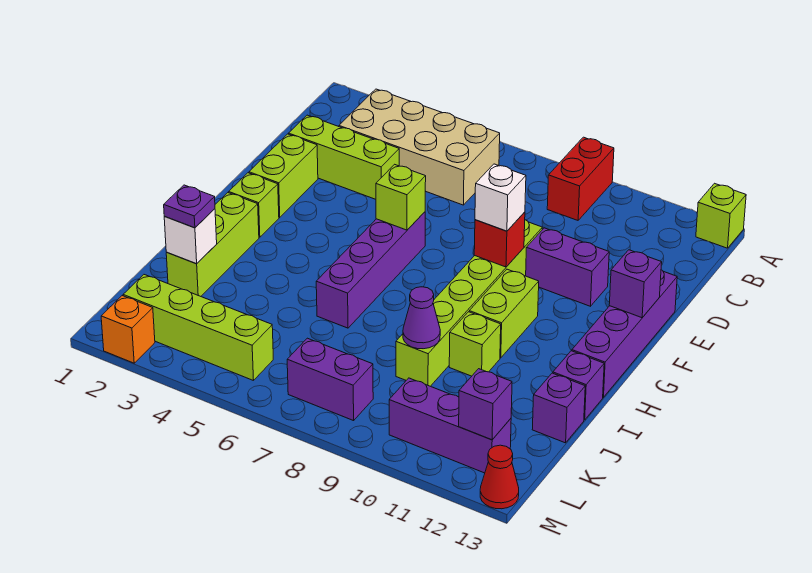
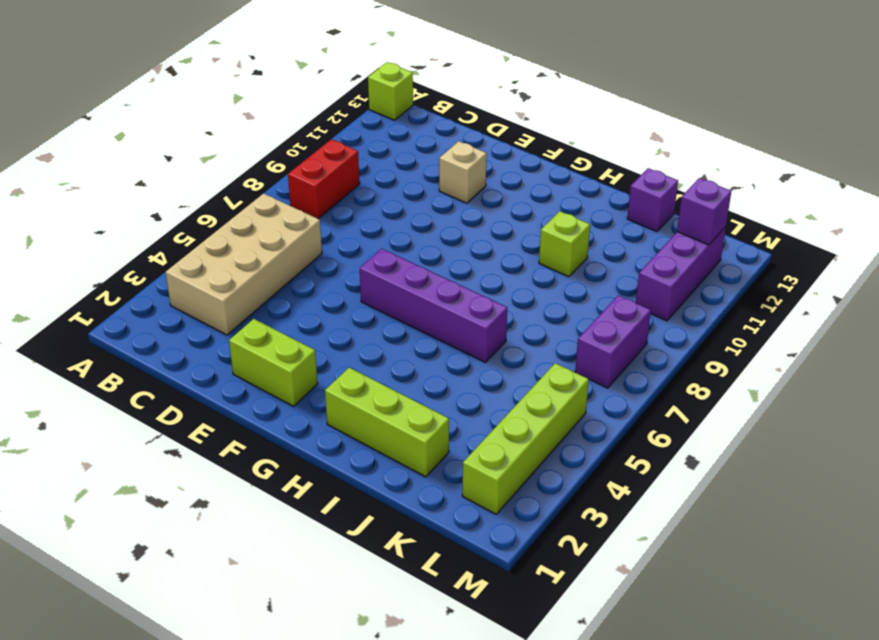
red 1x2 brick [288,139,360,219] -> red 1x2 brick turned to [547,137,614,220]
tan 1x1 brick [439,141,487,203] -> purple 1x2 brick [526,228,609,306]
none -> lime 1x3 brick [289,115,399,199]
none -> lime 1x6 brick [396,220,542,386]
none -> purple 1x4 brick [572,270,677,397]

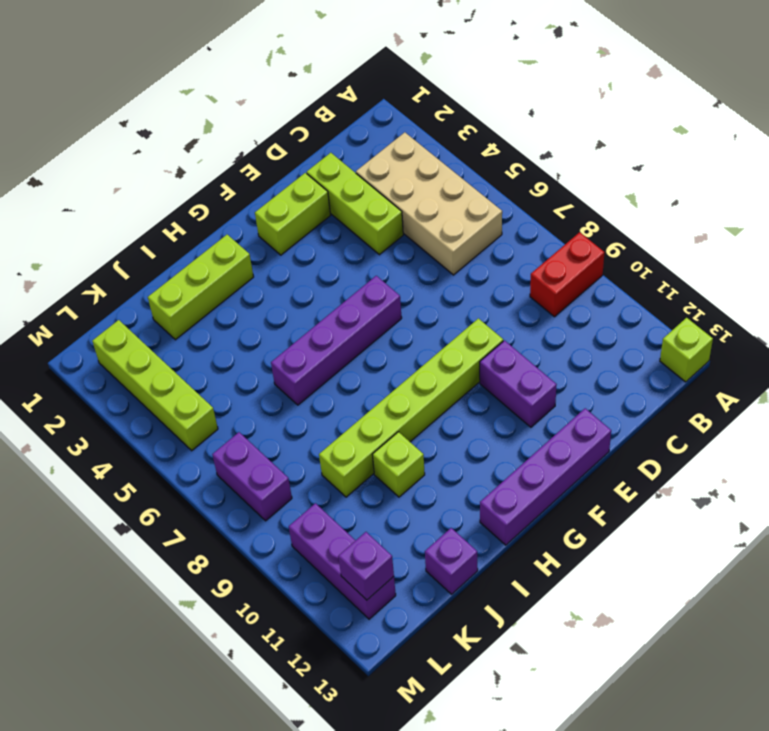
none -> lime 1x1 brick [229,173,279,237]
none -> lime 1x2 brick [469,269,539,358]
none -> purple 1x1 brick [553,351,604,420]

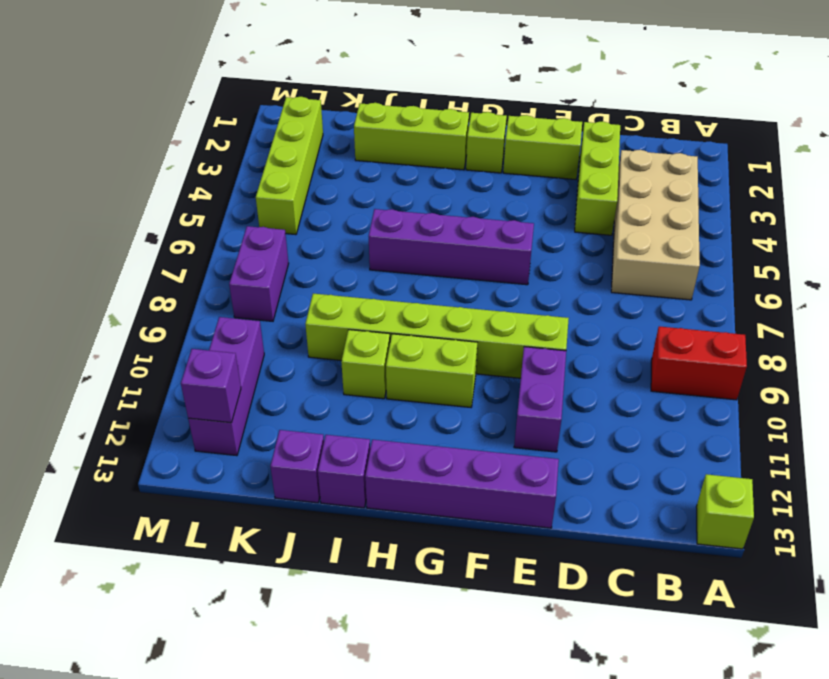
none -> orange 1x1 brick [101,296,155,363]
none -> red 1x1 cone [480,445,519,509]
none -> lime 1x1 brick [376,164,426,230]

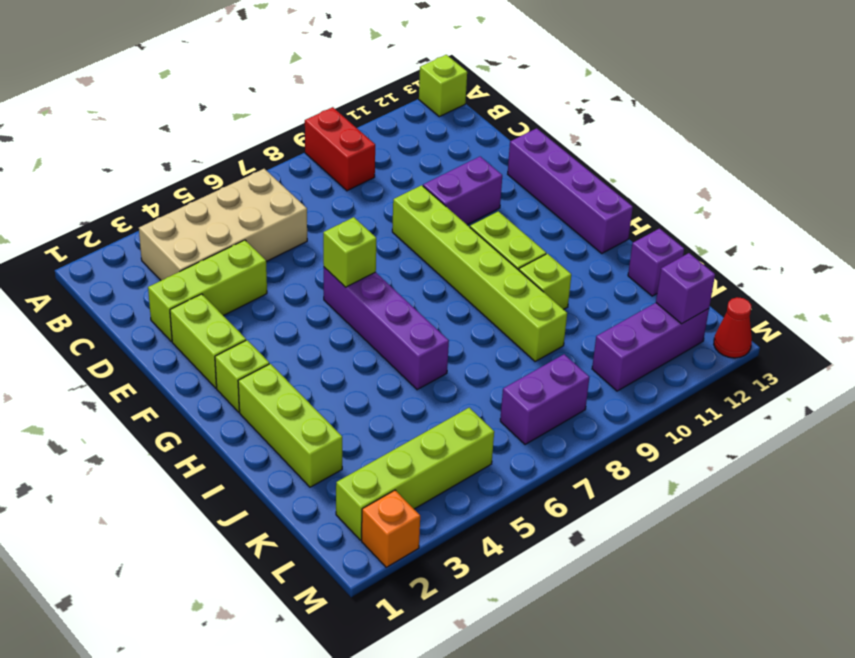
none -> purple 1x1 brick [553,351,604,420]
none -> red 1x1 brick [474,212,525,267]
none -> purple 1x1 brick [609,250,662,318]

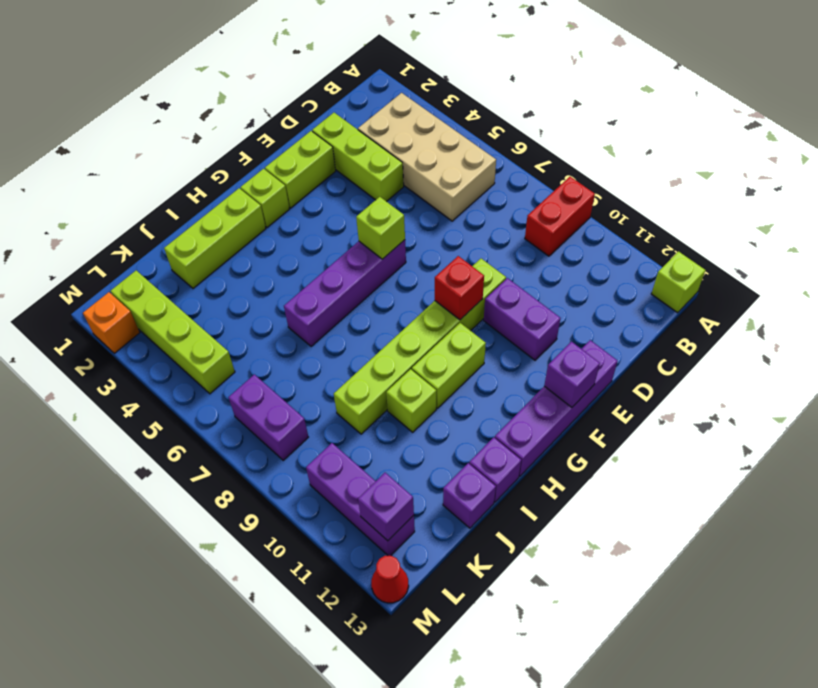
none -> white 1x1 brick [164,209,217,264]
none -> purple 1x1 cone [403,287,440,349]
none -> white 1x1 brick [475,164,526,231]

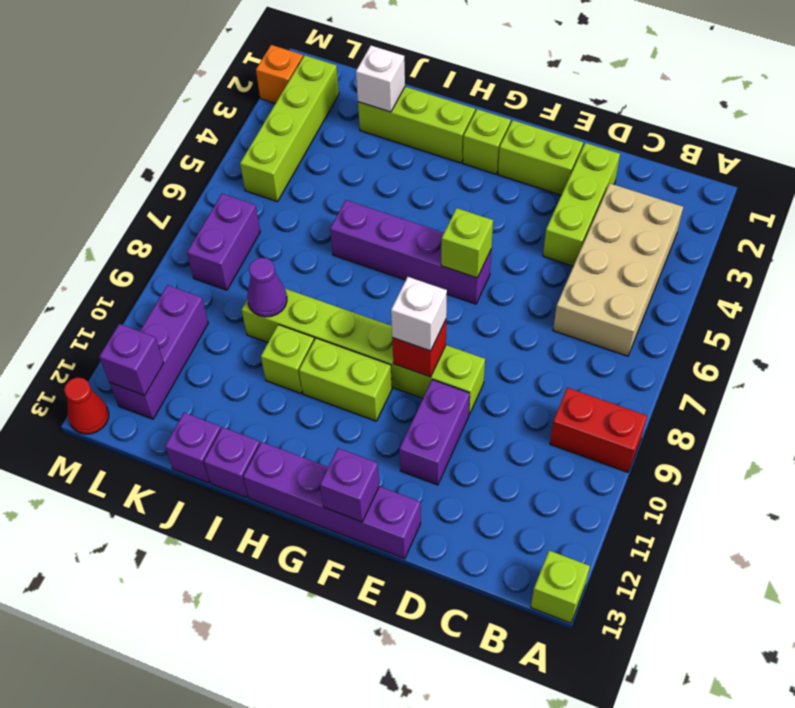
none -> purple 1x1 plate [164,185,215,228]

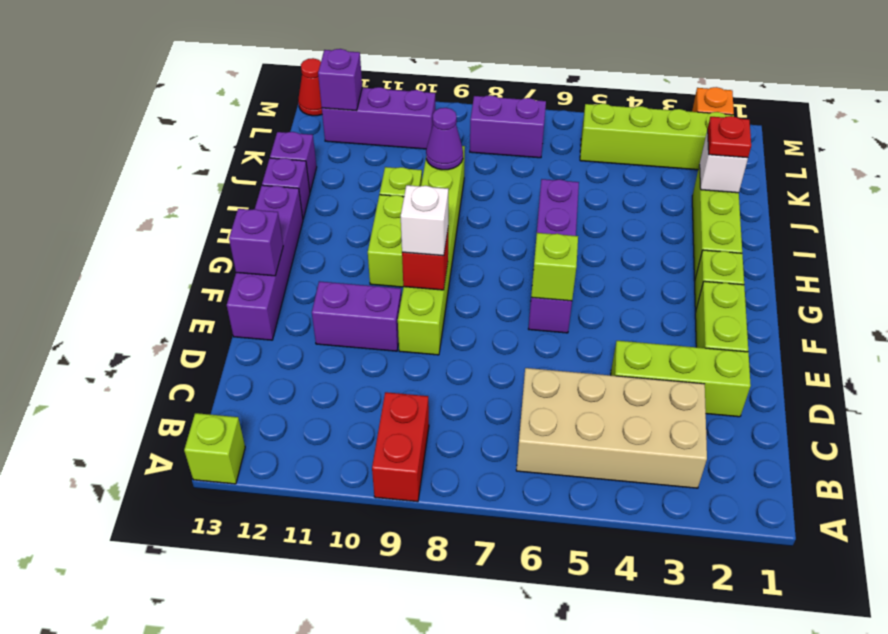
red 1x1 plate [708,116,751,158] -> purple 1x1 plate [164,185,215,228]

